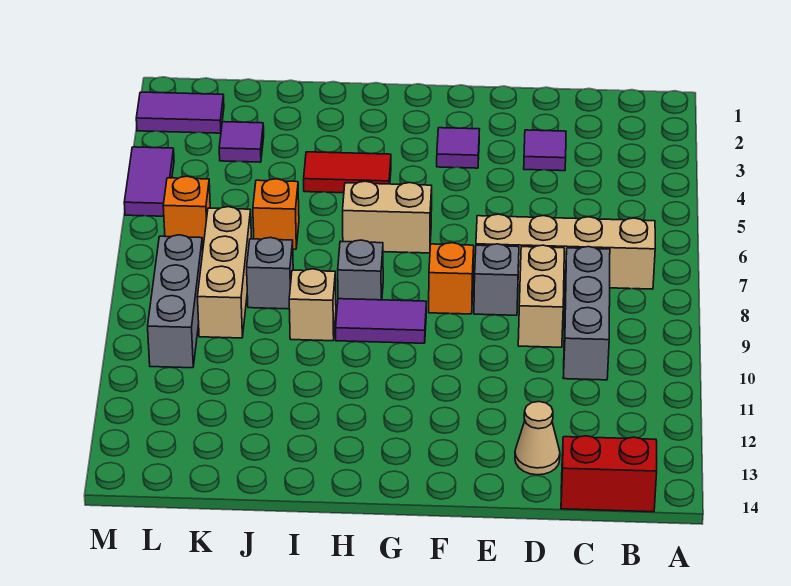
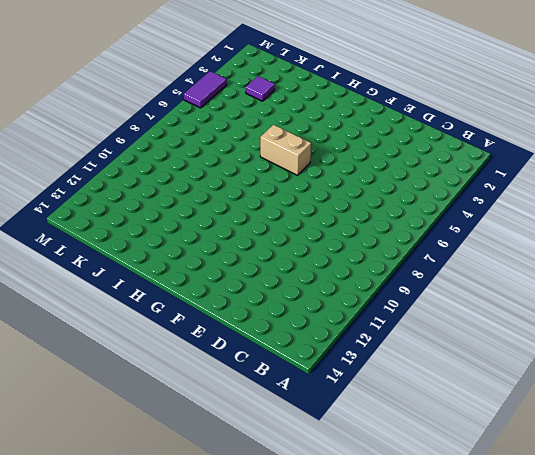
none -> tan 1x4 brick [476,214,655,289]
none -> red 1x2 brick [561,436,657,512]
none -> grey 1x3 brick [563,247,610,380]

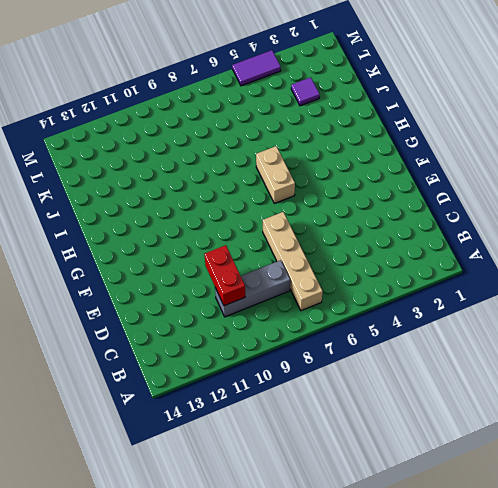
red 1x2 brick [204,245,245,306] -> red 1x2 brick moved to [561,436,657,512]
none -> purple 1x1 tile [524,130,566,171]
none -> tan 1x2 brick [518,245,564,347]
none -> tan 1x1 cone [515,402,560,475]

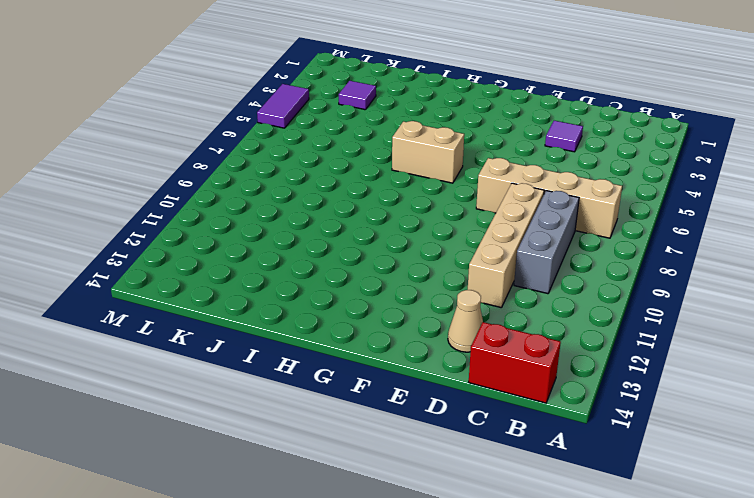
tan 1x4 brick [468,183,544,308] -> tan 1x2 brick [518,245,564,347]
none -> grey 1x1 brick [474,244,519,315]
none -> purple 1x1 tile [437,128,480,168]
none -> orange 1x1 brick [429,243,474,314]

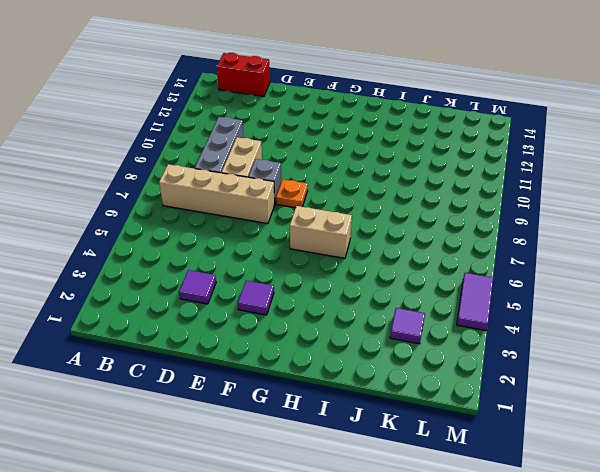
orange 1x1 plate [276,179,308,208] -> orange 1x1 brick [429,243,474,314]
none -> tan 1x1 cone [515,402,560,475]
none -> purple 1x2 tile [336,299,426,343]
none -> red 1x2 tile [304,152,391,193]

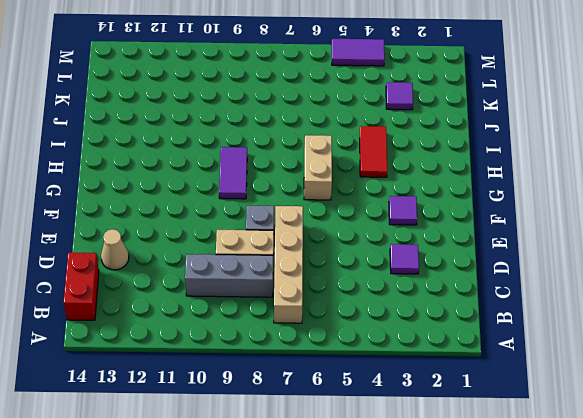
none -> orange 1x1 brick [429,243,474,314]
none -> grey 1x1 brick [338,240,383,300]
none -> tan 1x1 brick [289,269,336,341]

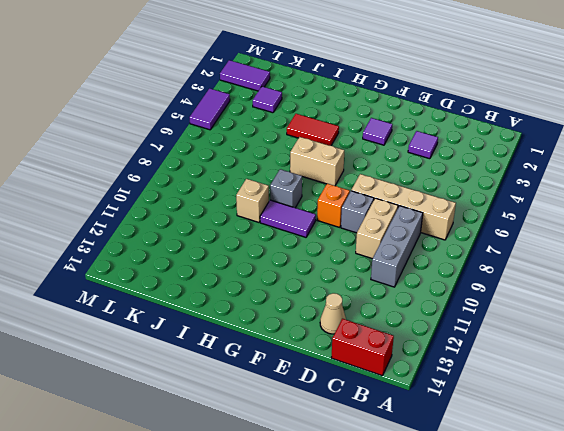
none -> orange 1x1 brick [253,179,299,249]
none -> grey 1x1 brick [247,238,293,309]
none -> tan 1x3 brick [197,207,251,338]

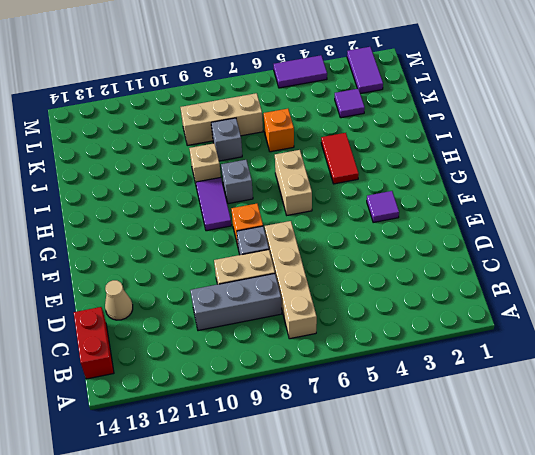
none -> purple 1x1 tile [524,130,566,171]
none -> orange 1x1 brick [163,176,210,246]
none -> grey 1x3 brick [148,235,203,368]

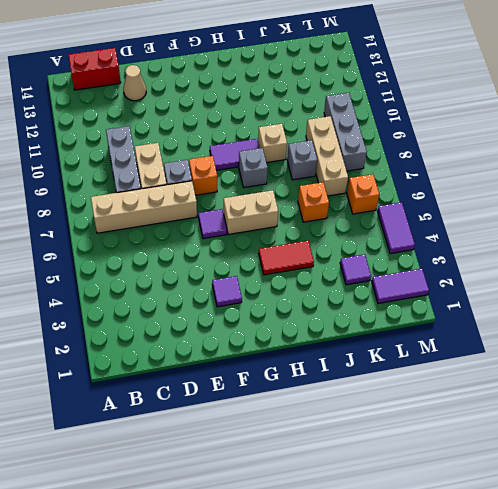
purple 1x1 tile [198,209,227,239] -> purple 1x1 tile moved to [524,130,566,171]

